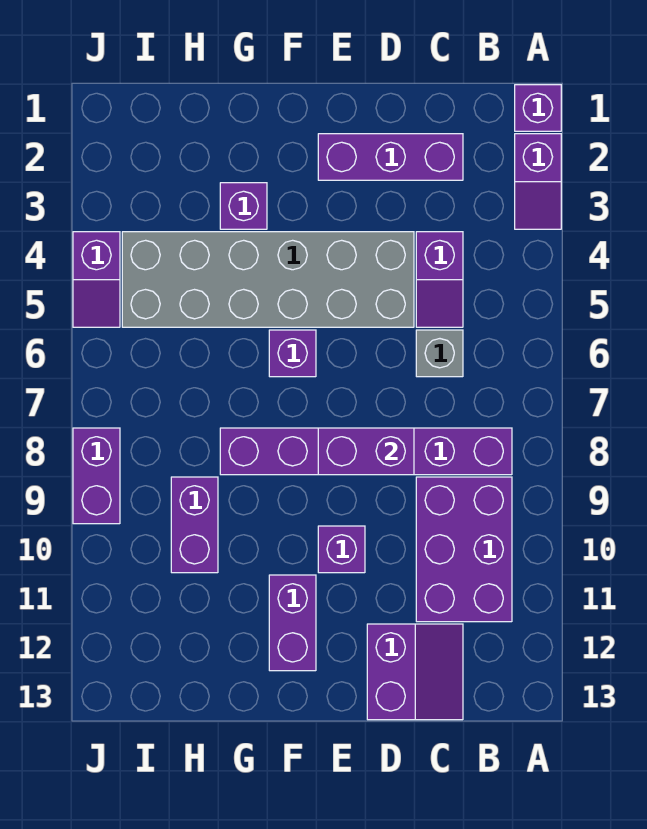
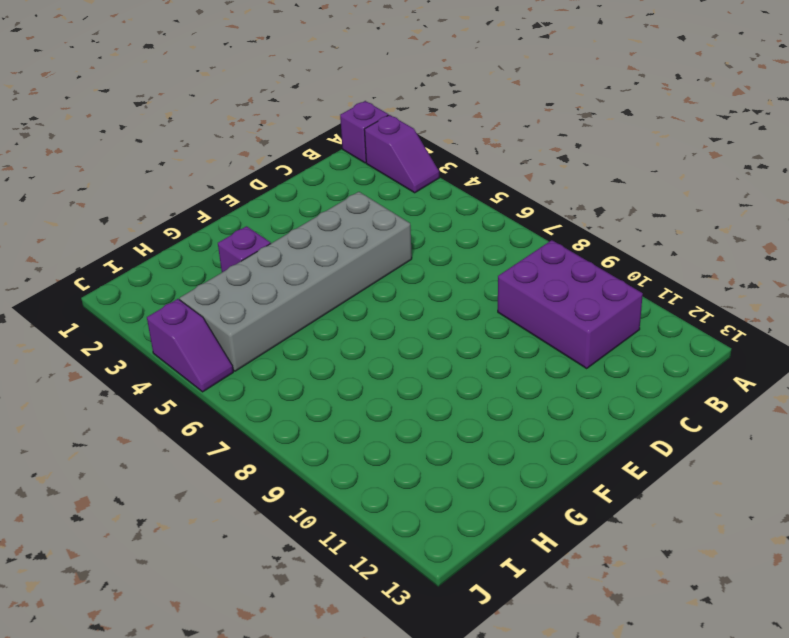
none -> purple 1x6 brick [220,428,512,475]
none -> purple 1x3 brick [318,134,463,180]
none -> purple 1x2 slope [416,232,463,327]

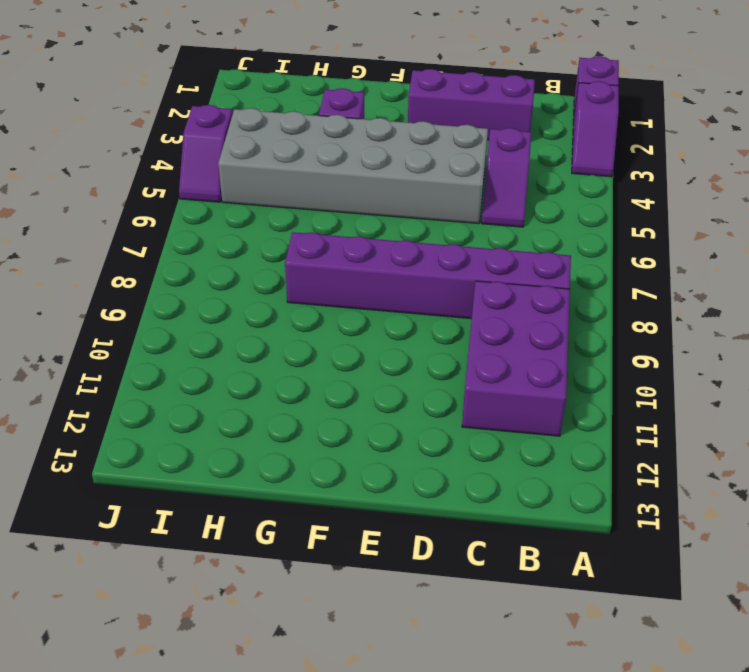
none -> grey 1x1 brick [416,330,463,377]
none -> purple 2x2 slope [367,624,463,720]
none -> purple 1x1 brick [318,526,365,573]

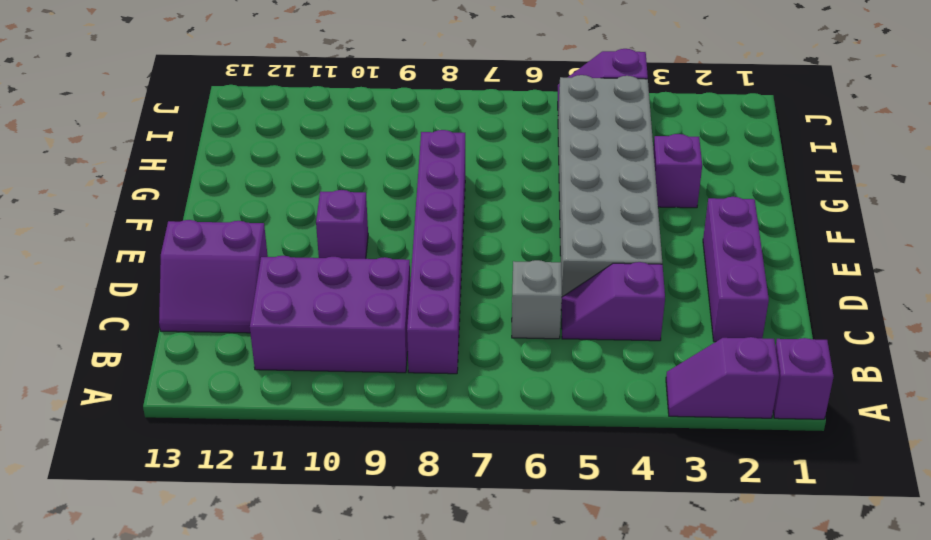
none -> purple 1x1 brick [269,330,316,377]
none -> purple 1x2 brick [269,575,316,671]
none -> purple 1x2 brick [171,477,218,573]

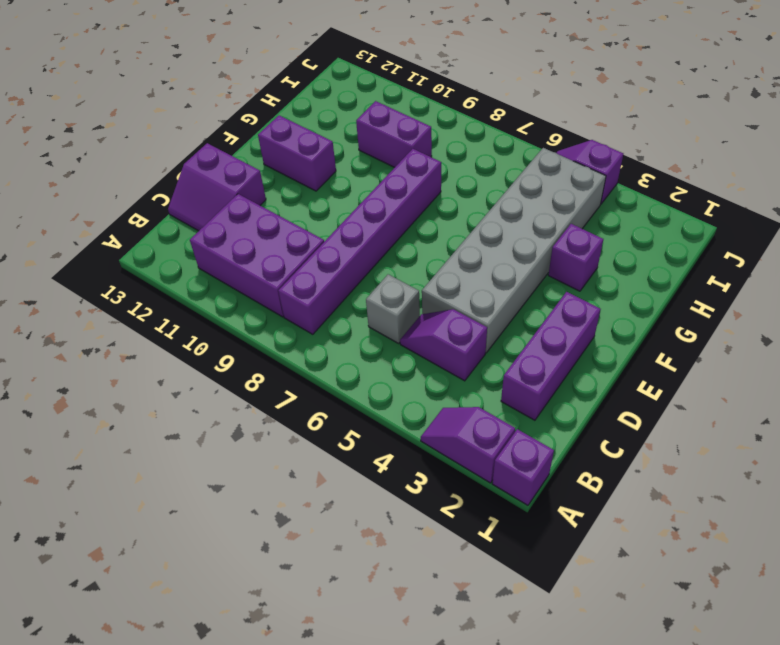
none -> purple 1x1 brick [318,526,365,573]
none -> purple 1x1 brick [269,330,316,377]
none -> purple 1x2 brick [73,428,120,524]

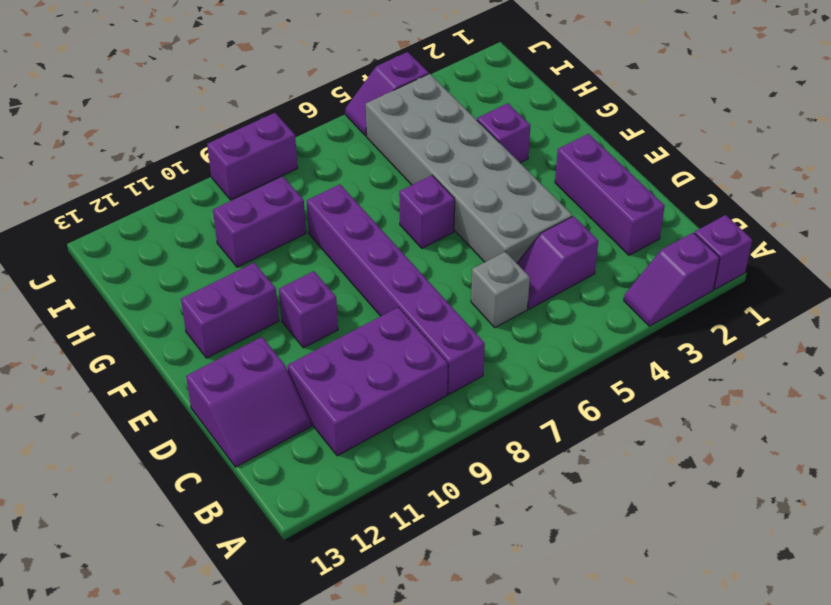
none -> purple 1x2 brick [318,428,414,475]

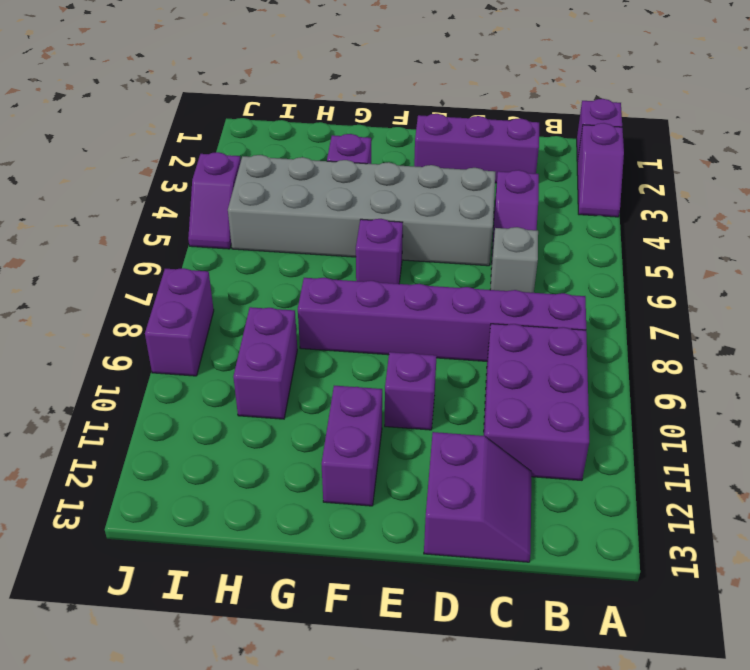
none -> purple 1x2 brick [318,428,414,475]

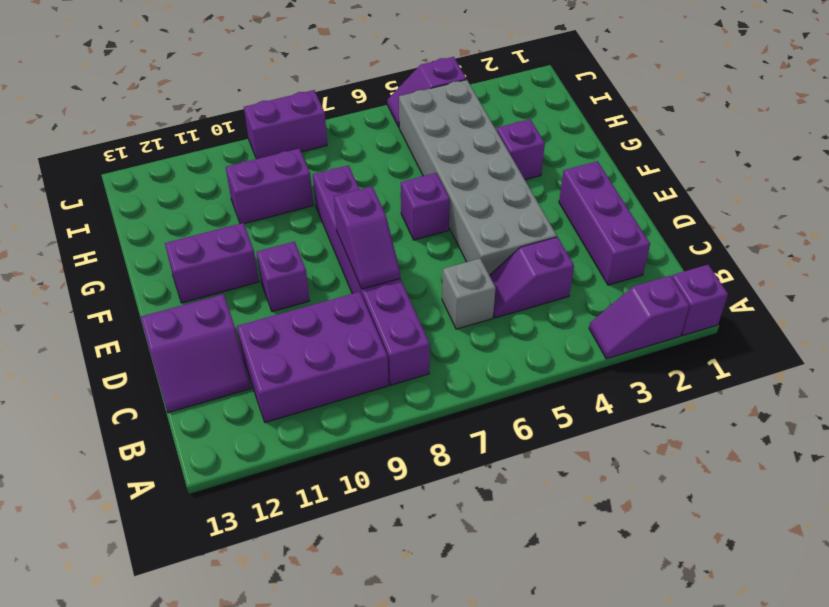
purple 1x2 slope [334,186,400,289] -> purple 1x2 brick [318,428,414,475]

